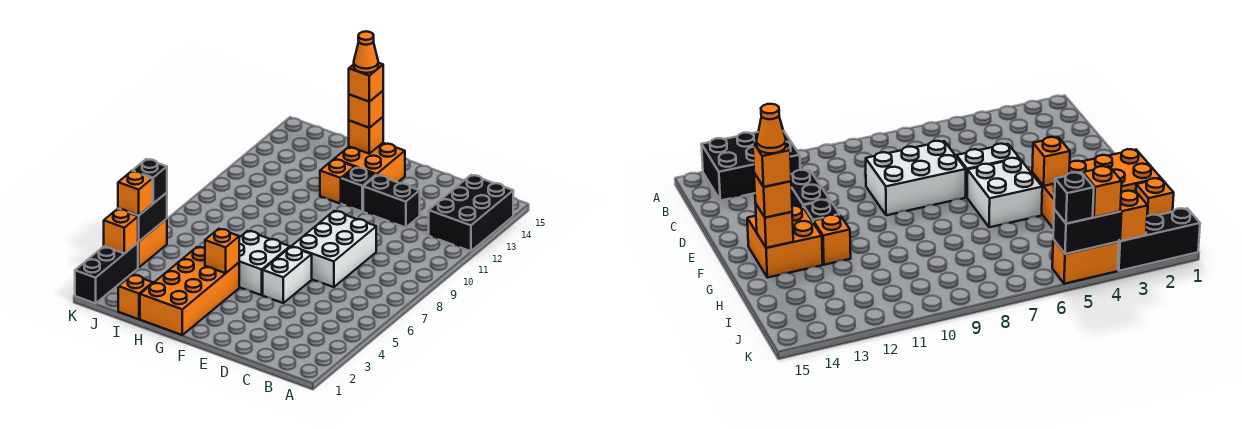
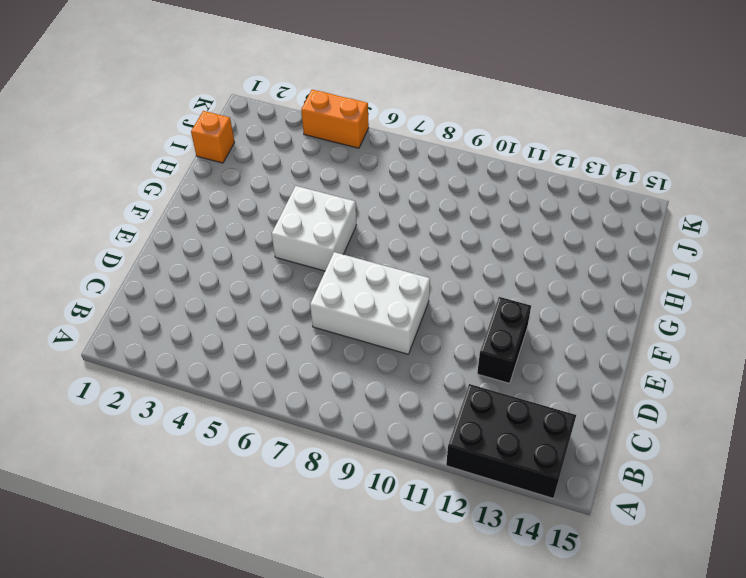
none -> white 1x2 brick [263,247,312,303]
none -> black 1x1 brick [342,167,376,211]
none -> orange 2x2 brick [335,143,405,182]

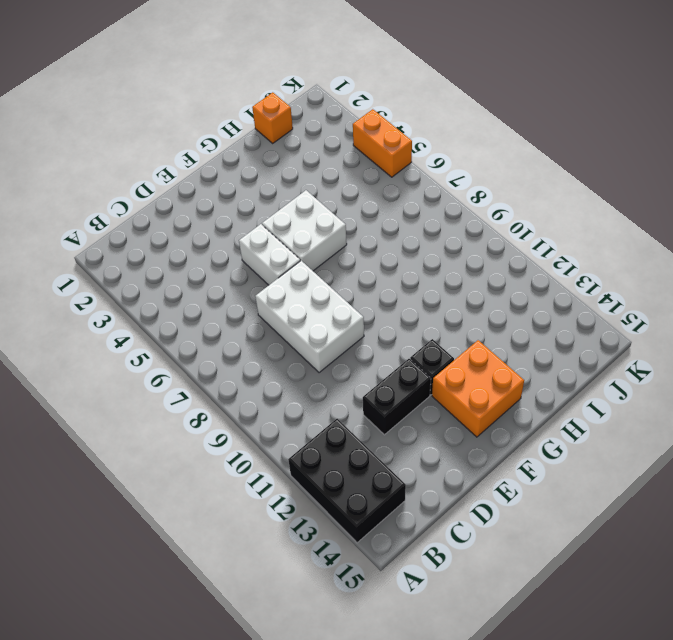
none -> orange 2x4 brick [140,247,239,335]
none -> orange 1x1 brick [320,159,354,204]
none -> black 1x3 brick [75,243,138,303]

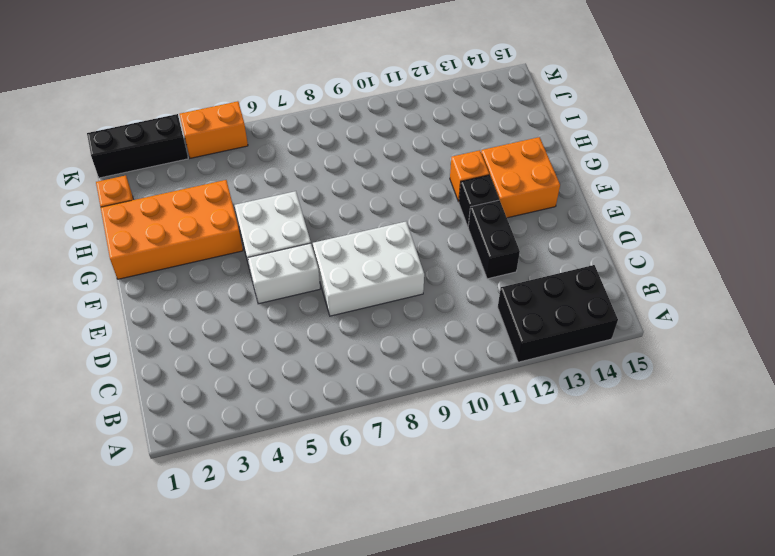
none -> orange 1x1 brick [205,229,239,273]
none -> orange 1x1 brick [349,117,383,154]
none -> orange 1x1 brick [104,209,138,254]

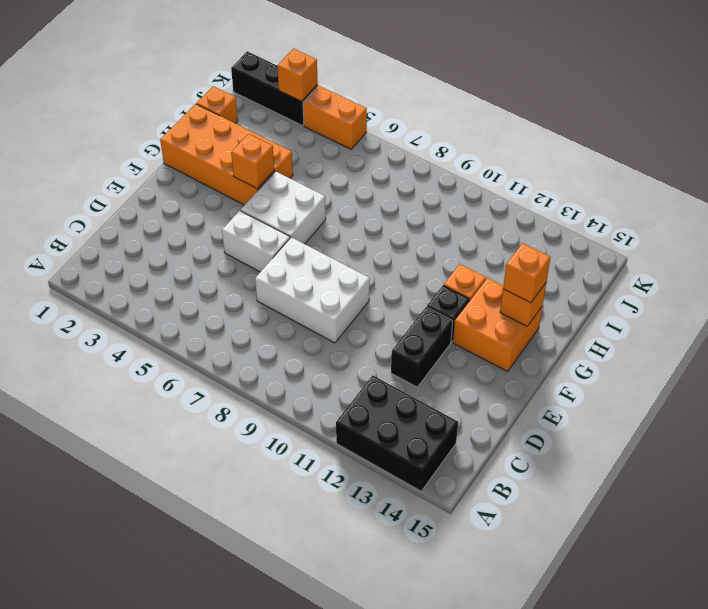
none -> black 1x2 brick [118,193,167,242]
none -> orange 1x1 brick [118,171,153,215]
none -> black 1x1 brick [133,159,167,203]

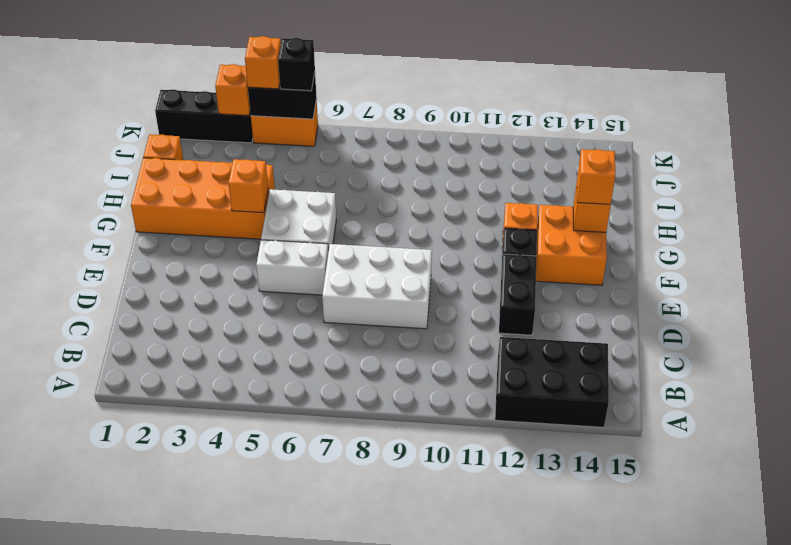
none -> orange 1x1 brick [349,63,383,102]
none -> orange 1x1 cone [354,31,378,73]

